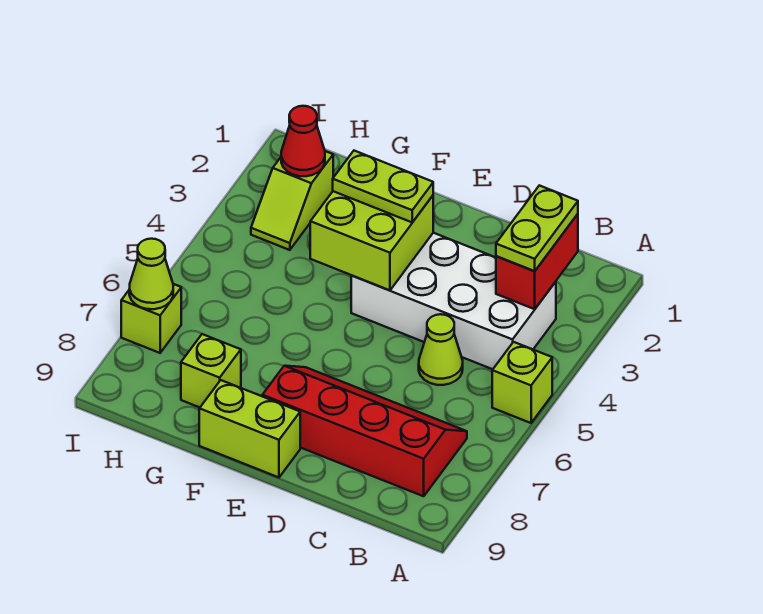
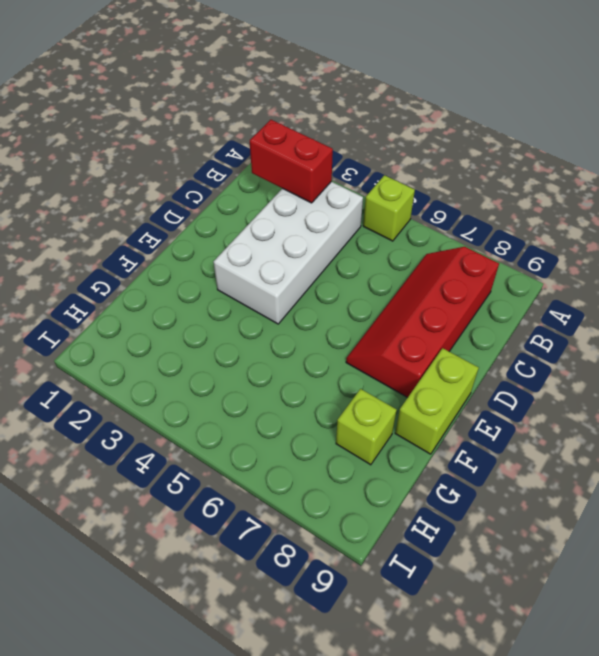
none -> lime 1x1 cone [419,314,463,385]
none -> lime 1x2 slope [251,151,333,250]
none -> lime 1x1 brick [121,284,181,353]

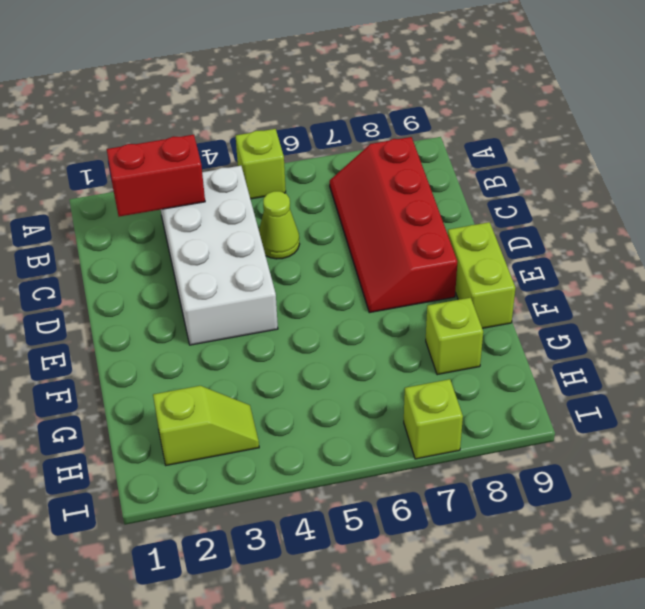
none -> lime 2x2 brick [310,191,433,290]
none -> red 1x1 cone [281,106,325,176]
none -> lime 1x1 cone [129,239,173,309]

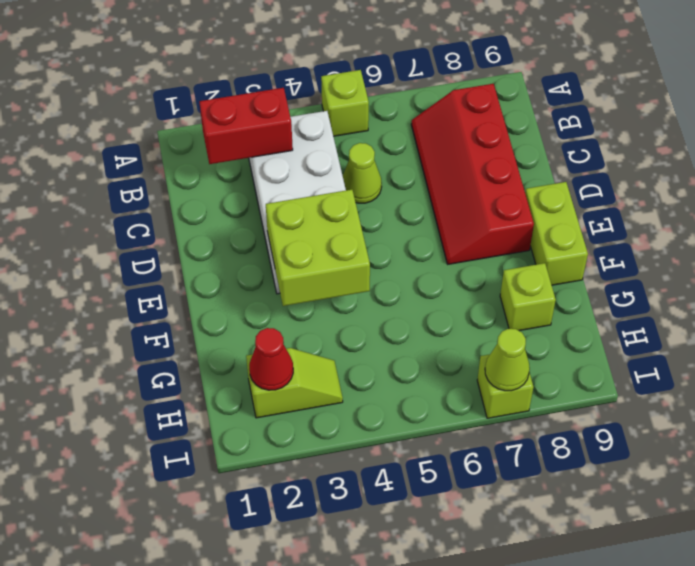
none -> lime 1x2 plate [496,185,578,271]
none -> lime 1x2 plate [333,151,433,222]

